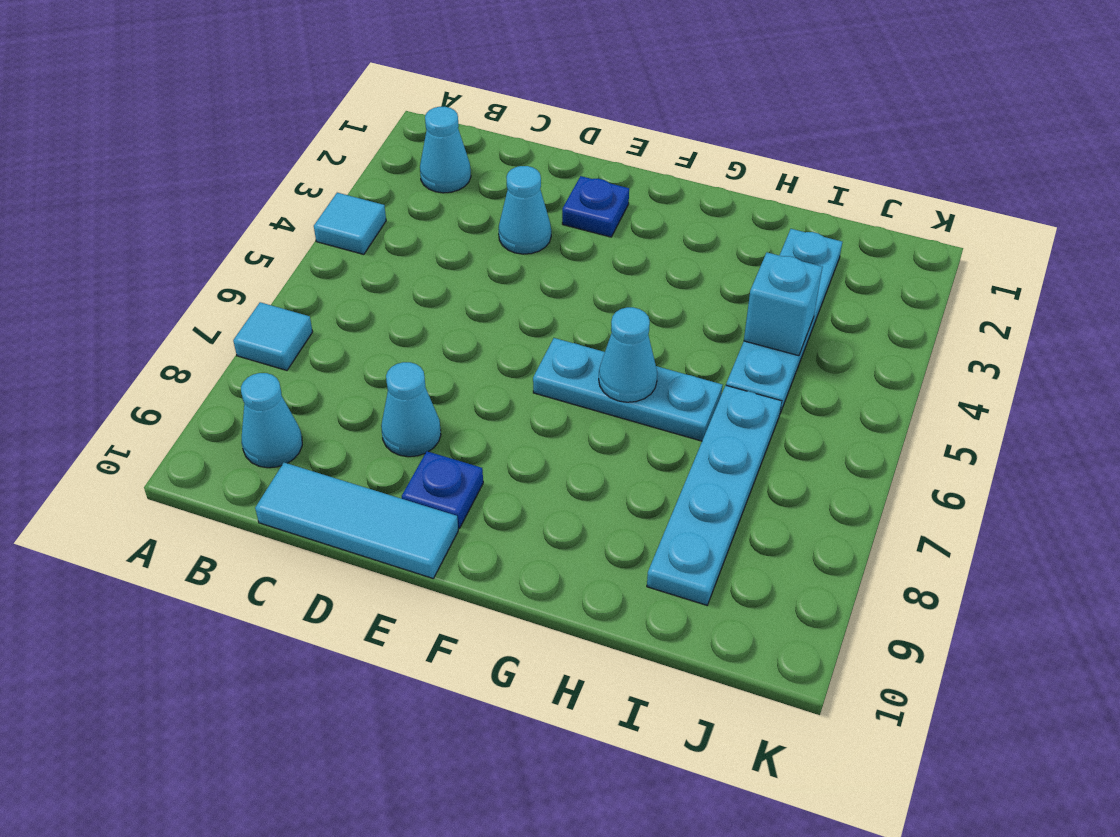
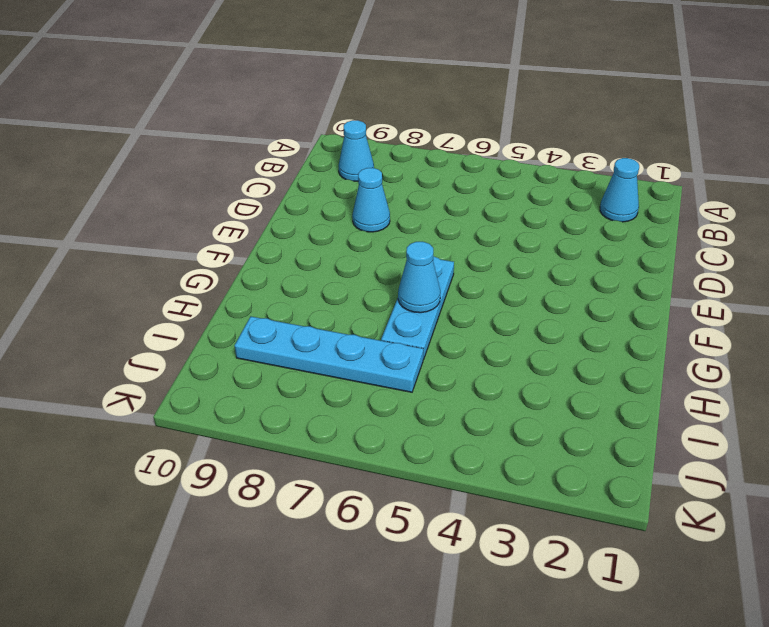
none -> cyan 1x1 tile [314,193,386,254]
none -> cyan 1x1 tile [233,302,313,370]
none -> cyan 1x3 tile [255,463,458,579]

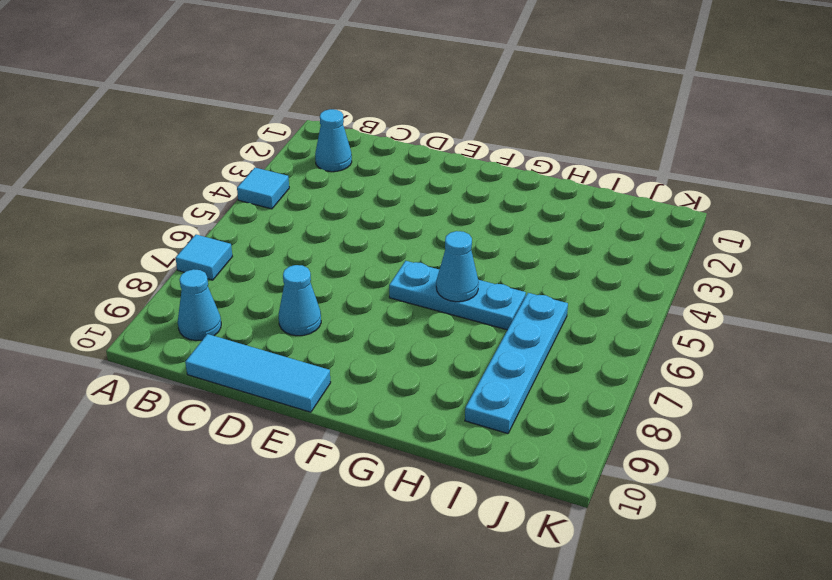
none -> cyan 1x1 cone [499,166,551,254]
none -> blue 1x1 plate [562,176,629,237]
none -> blue 1x1 plate [402,451,483,528]

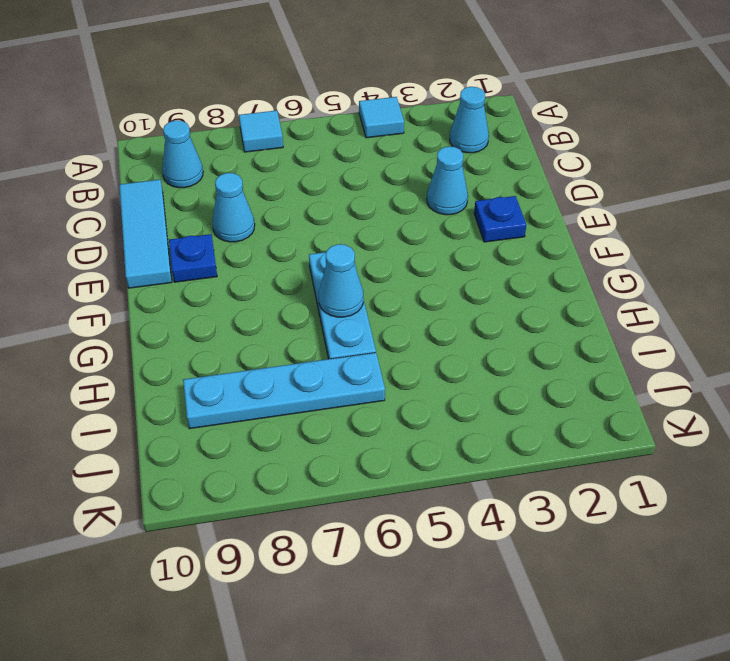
none -> cyan 1x4 plate [726,229,842,413]
none -> cyan 1x1 brick [744,253,822,356]

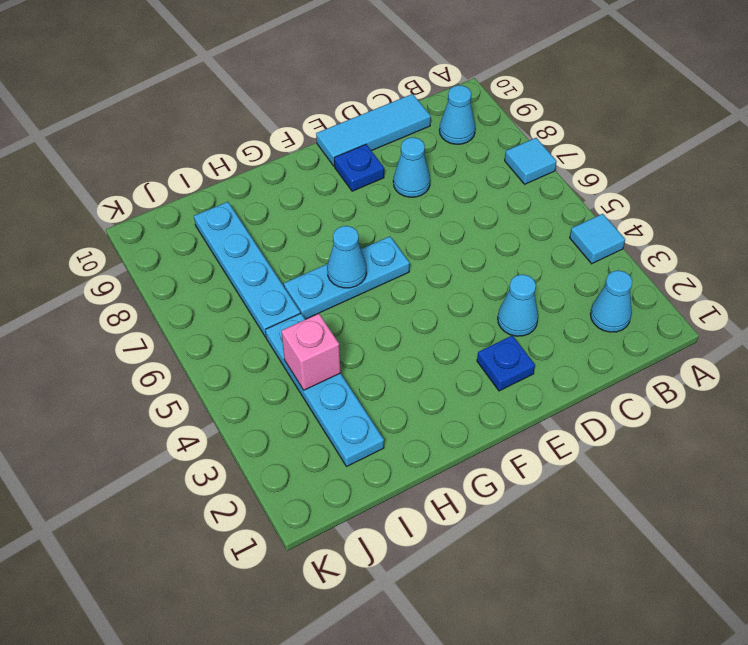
pink 1x1 brick [281,313,341,390] -> cyan 1x1 brick [744,253,822,356]

